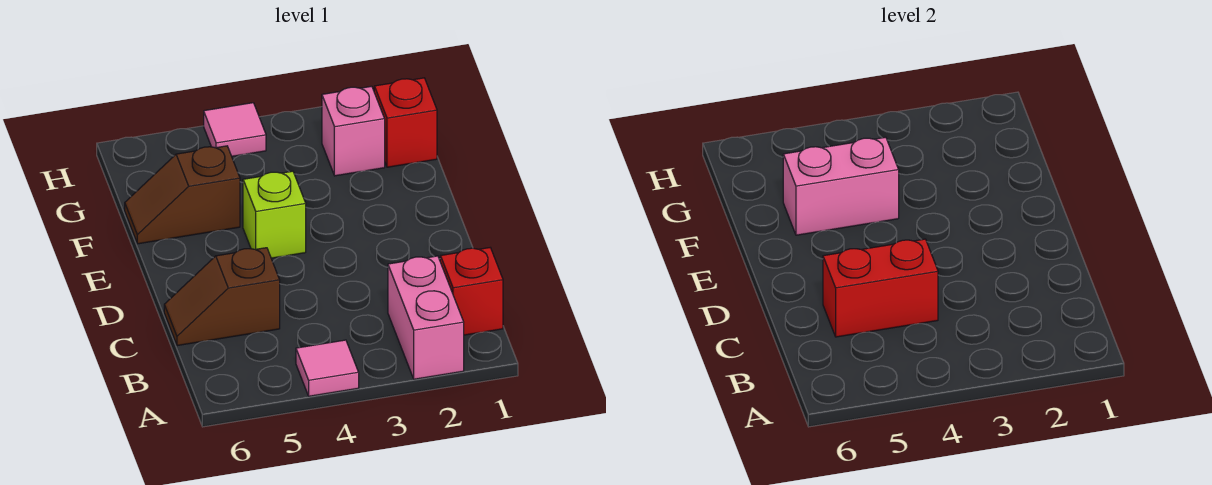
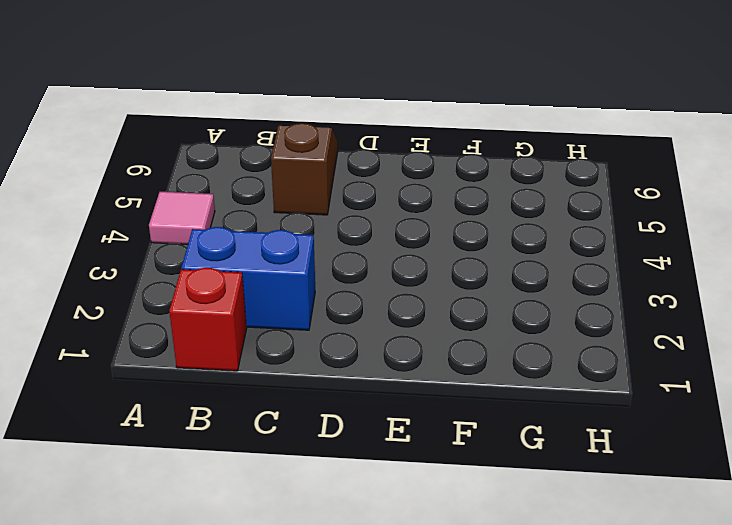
blue 1x2 brick [181,227,315,330] -> pink 1x2 brick [388,256,464,379]
none -> lime 1x1 brick [243,171,306,258]
none -> brown 1x2 slope [125,146,240,244]

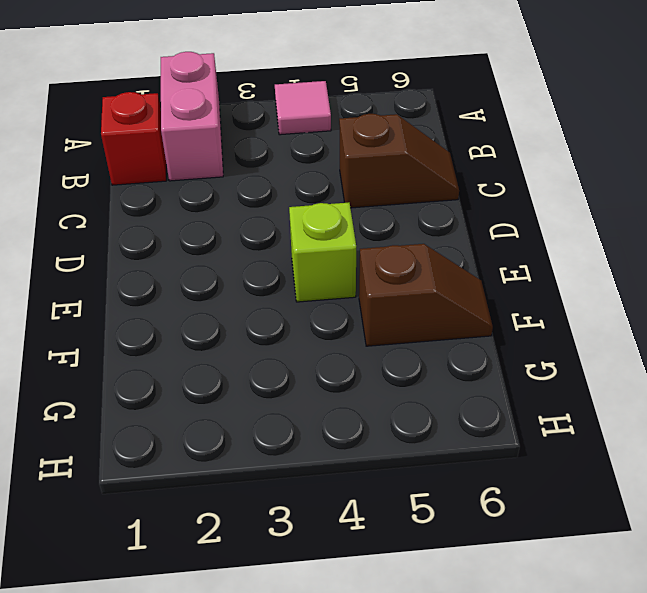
none -> red 1x1 brick [374,78,437,167]
none -> pink 1x1 brick [322,86,385,176]

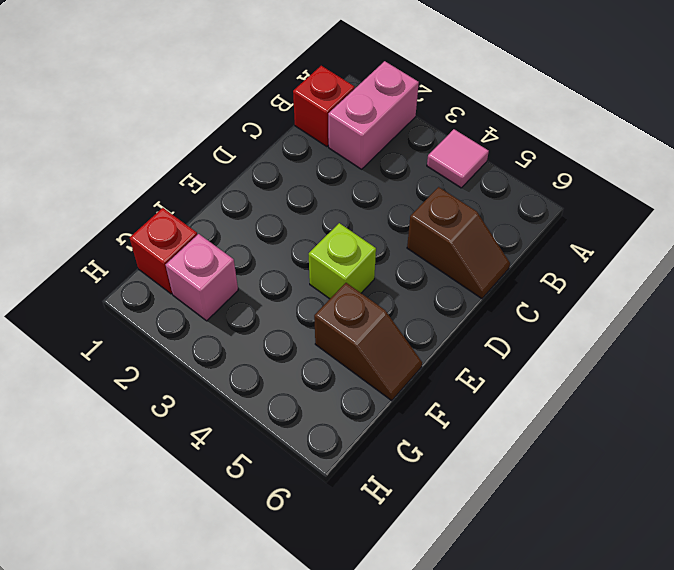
none -> pink 1x1 tile [204,103,266,156]
none -> red 1x2 brick [823,239,938,337]

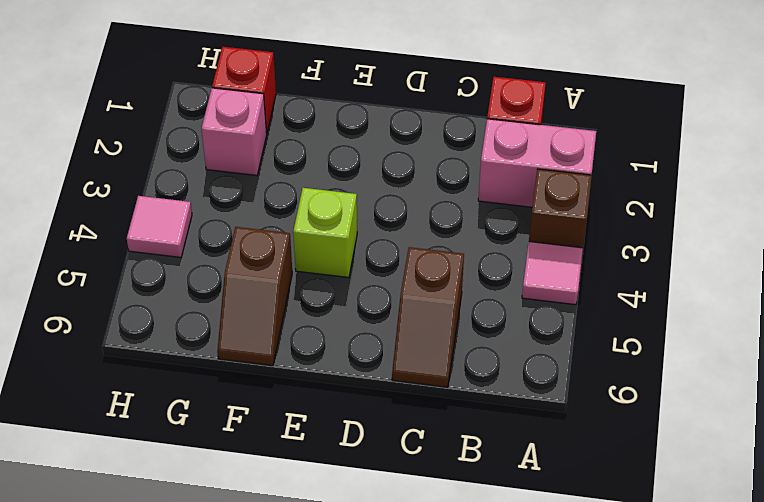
brown 1x1 brick [529,169,592,248] -> none
none -> red 1x2 brick [823,239,938,337]
none -> pink 1x2 brick [783,137,899,235]

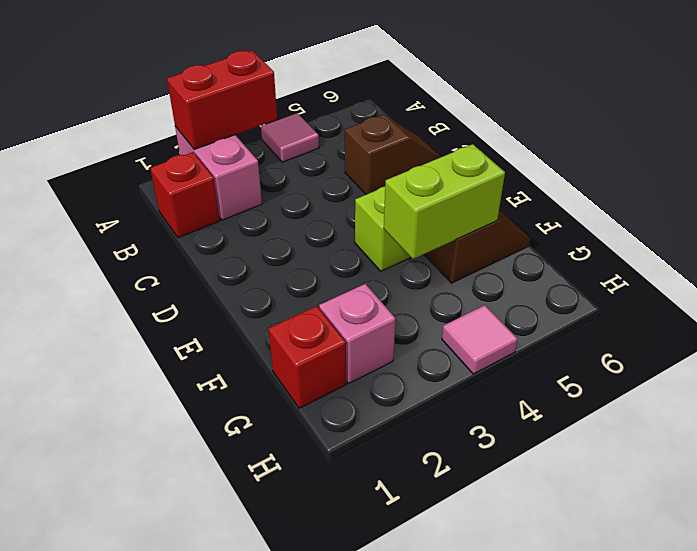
red 1x2 brick [167,50,277,149] -> red 1x2 brick moved to [823,239,938,337]
lime 1x2 brick [384,144,505,259] -> pink 1x2 brick [783,137,899,235]

